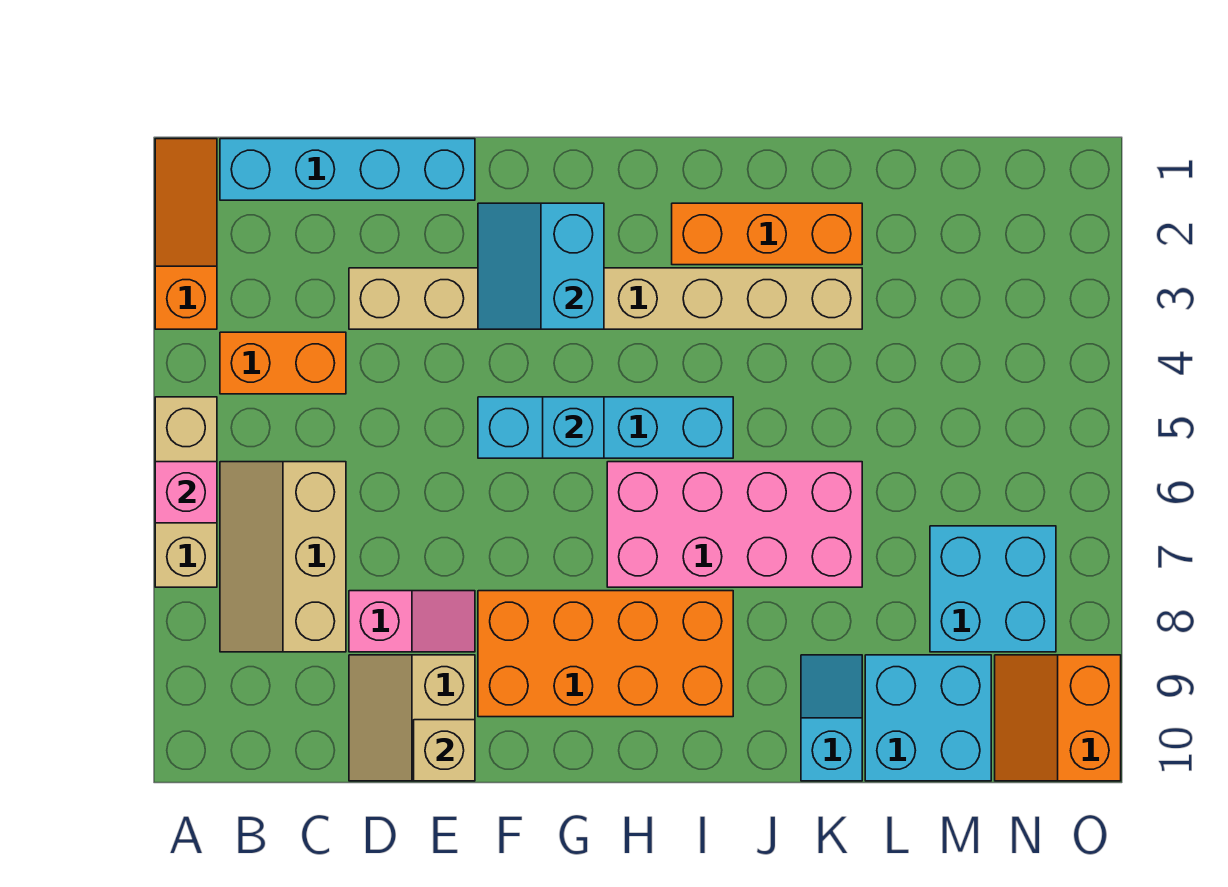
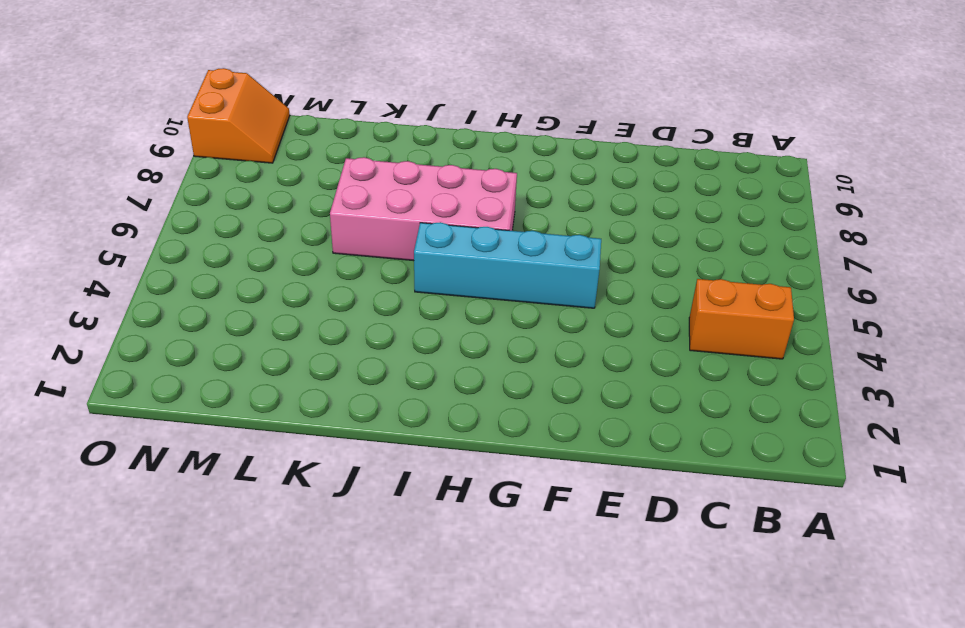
none -> orange 1x3 slope [155,139,217,329]
none -> tan 1x3 brick [155,397,217,587]
none -> cyan 1x4 brick [220,139,475,200]

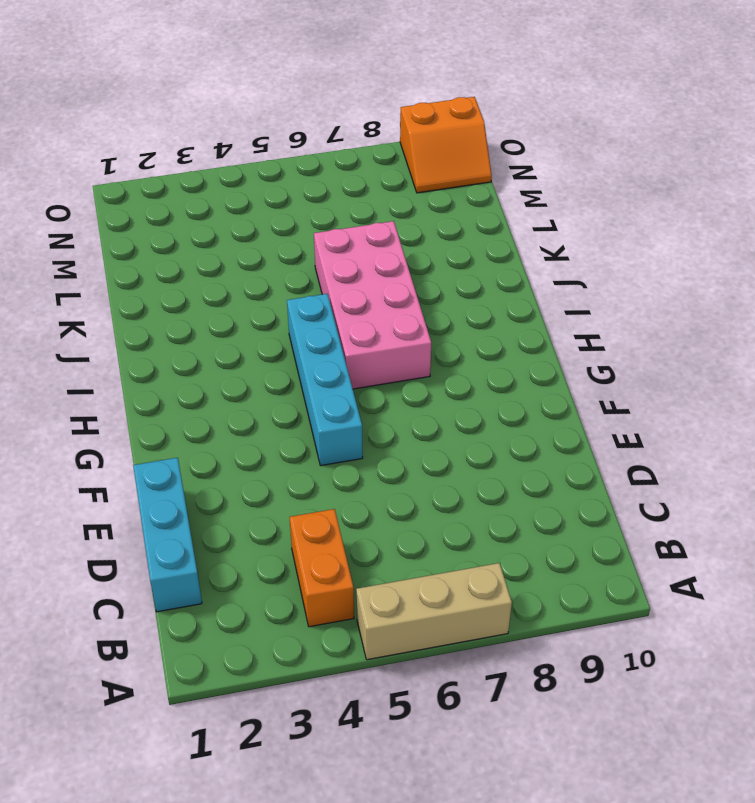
cyan 1x3 brick [133,458,202,612] -> cyan 1x4 brick [220,139,475,200]
none -> orange 1x3 slope [155,139,217,329]
none -> tan 2x3 slope [220,462,346,652]
none -> tan 1x8 brick [349,268,862,329]

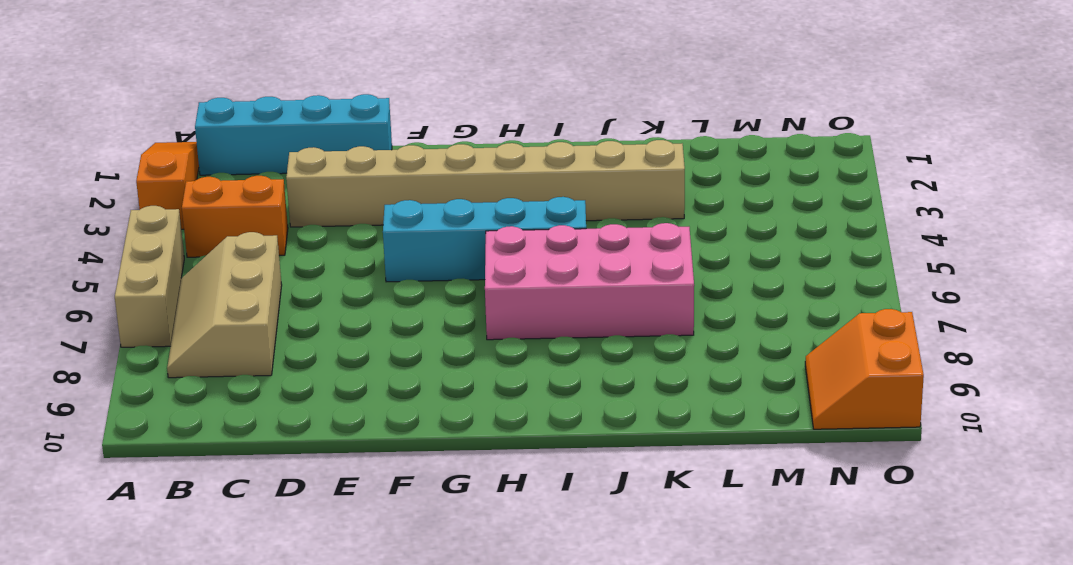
none -> pink 1x2 slope [349,591,475,652]
none -> tan 2x2 slope [349,655,475,781]
none -> orange 2x4 brick [478,591,733,717]

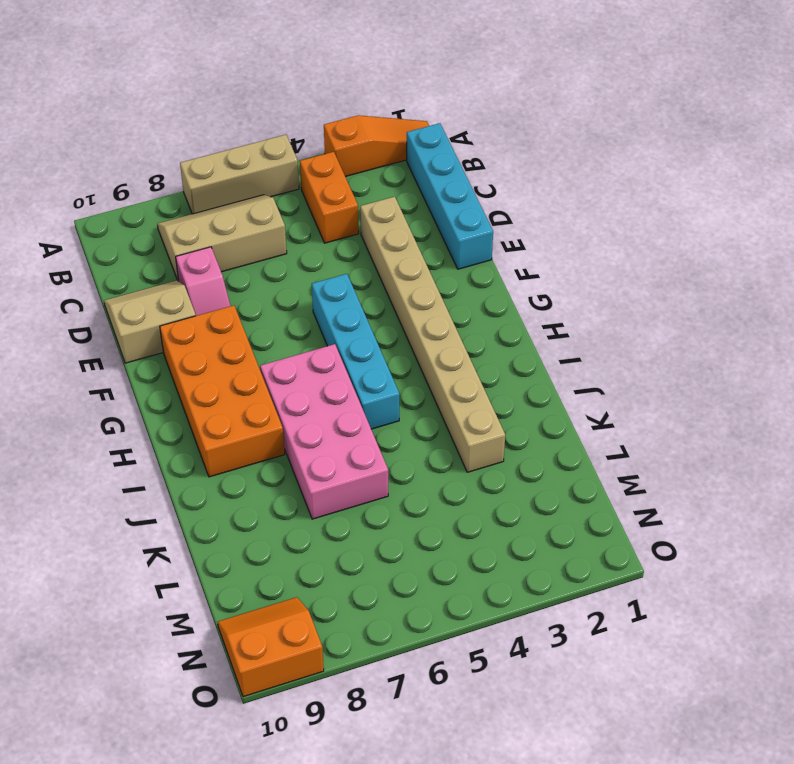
none -> orange 1x3 brick [672,203,862,265]
none -> cyan 1x2 slope [801,655,862,781]
none -> cyan 2x2 brick [865,655,991,781]

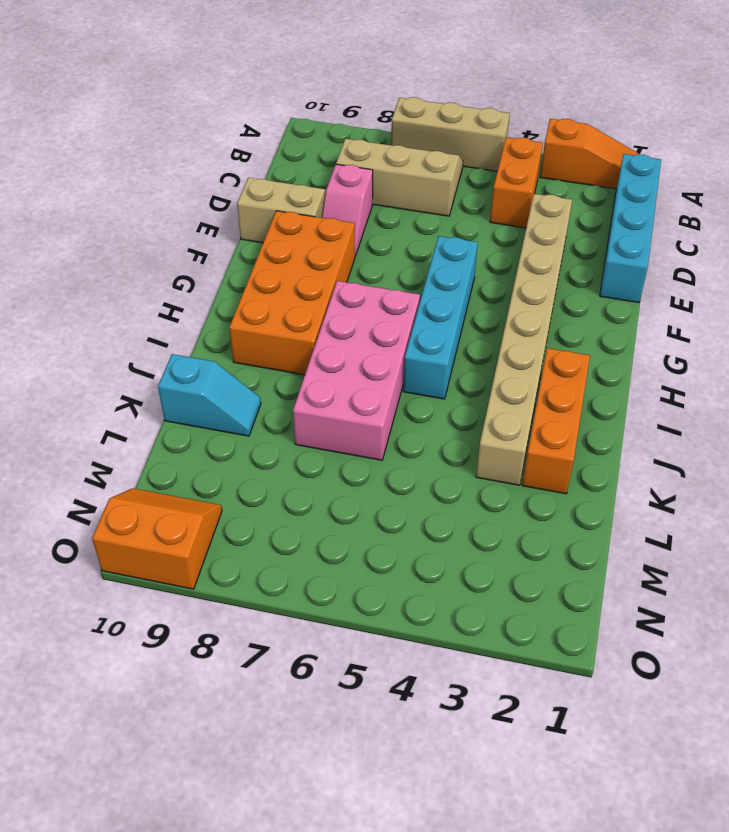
none -> cyan 2x2 brick [865,655,991,781]
none -> cyan 2x2 brick [930,526,1056,652]
none -> pink 1x1 brick [155,462,217,523]

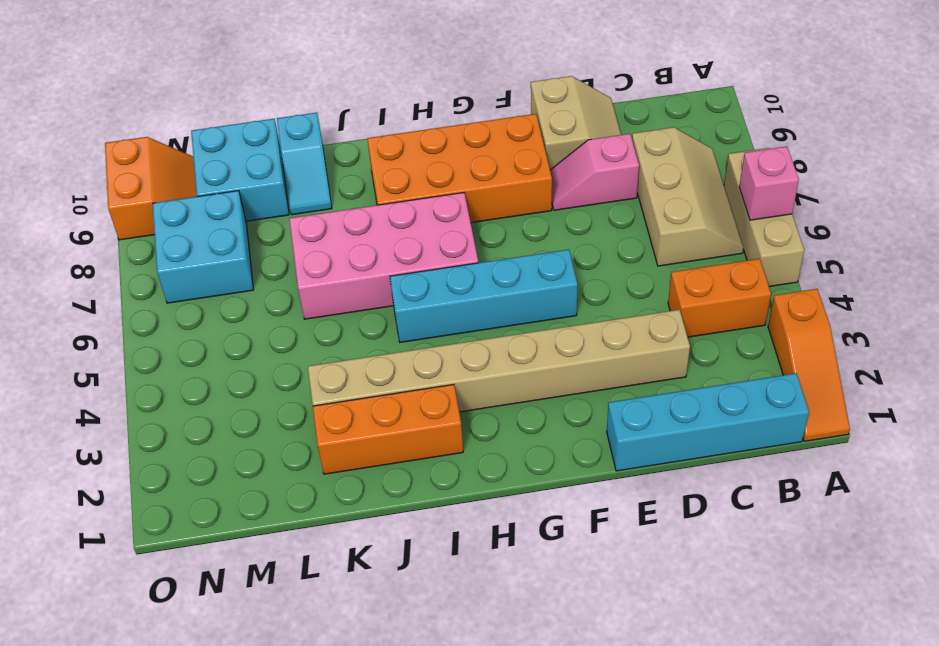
none -> tan 1x1 brick [414,720,475,781]
none -> cyan 2x2 slope [478,203,604,329]
none -> cyan 1x1 brick [543,397,604,458]

